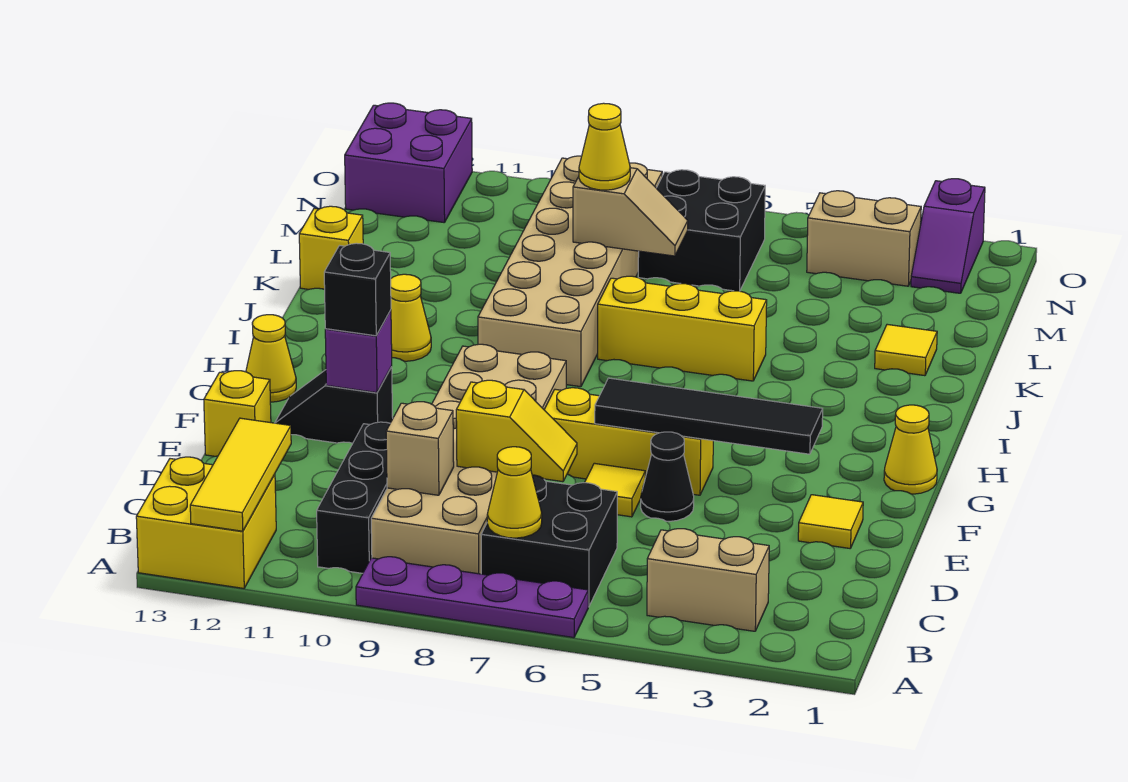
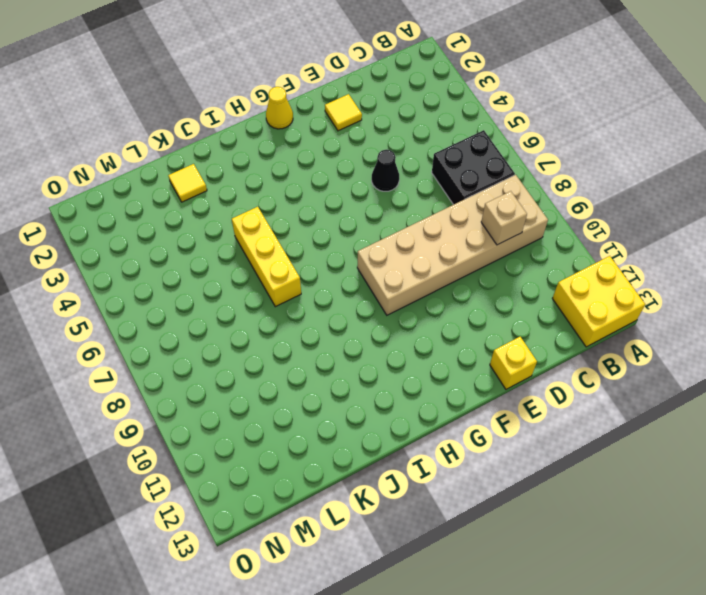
none -> purple 1x4 plate [356,557,588,638]
none -> tan 1x2 brick [647,529,769,631]
none -> black 1x3 brick [317,422,390,573]
none -> yellow 1x1 tile [585,463,645,517]

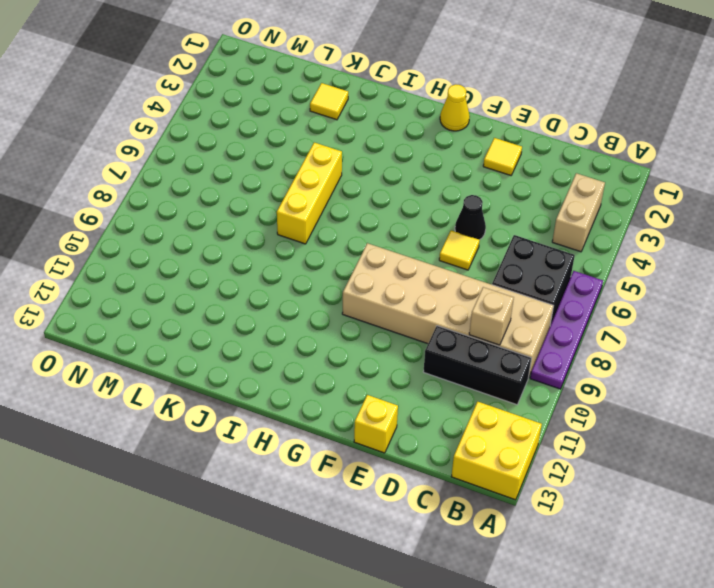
none -> yellow 1x3 brick [544,388,713,495]
none -> black 1x2 slope [275,367,393,443]
none -> yellow 1x1 cone [246,315,296,402]
none -> tan 2x6 brick [478,156,662,387]

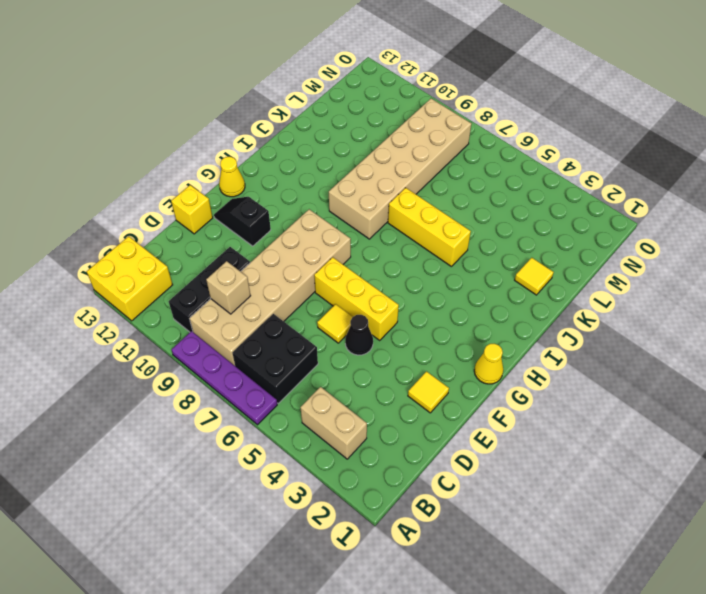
none -> yellow 1x1 cone [391,274,431,361]
none -> yellow 1x1 brick [299,206,363,289]
none -> black 2x2 brick [638,170,765,291]
none -> purple 1x2 slope [911,179,985,293]

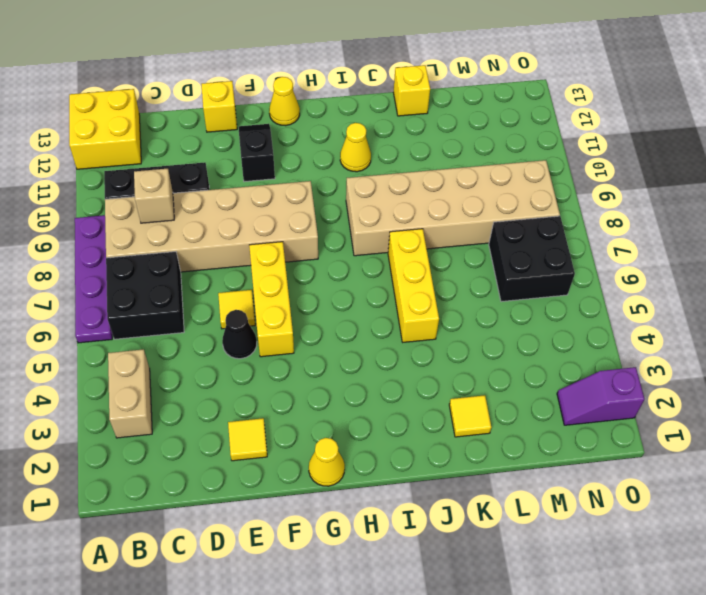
none -> tan 1x2 brick [807,191,921,286]
none -> purple 2x2 brick [345,103,472,223]
none -> yellow 1x3 tile [190,418,291,531]
none -> yellow 1x1 cone [487,447,542,538]

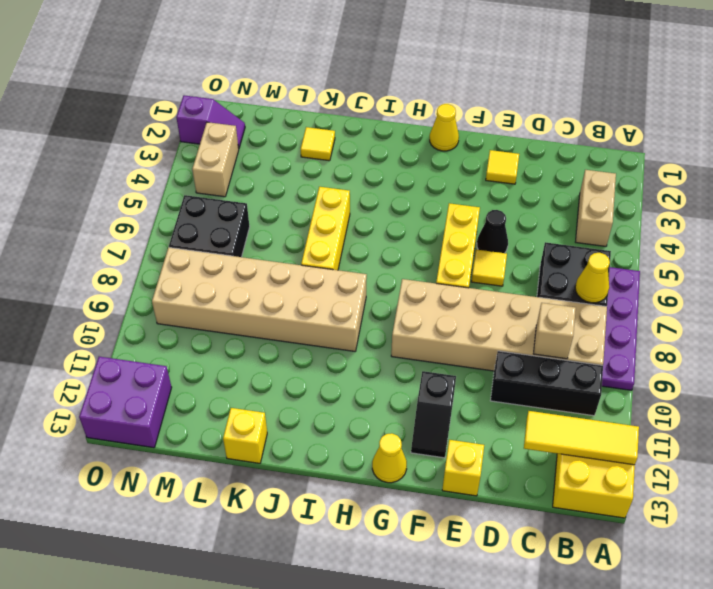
none -> yellow 1x1 cone [391,274,431,361]
none -> yellow 1x2 slope [456,380,577,482]
none -> black 1x4 tile [595,378,823,454]
none -> purple 1x1 brick [325,310,392,393]

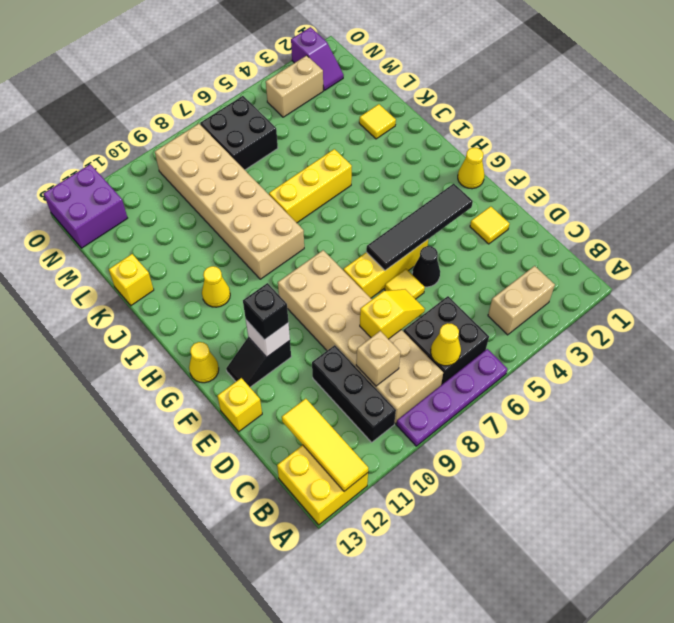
white 1x1 brick [246,320,290,357] -> purple 1x1 brick [325,310,392,393]
none -> tan 1x2 slope [573,168,688,256]
none -> yellow 1x1 cone [579,103,630,190]

